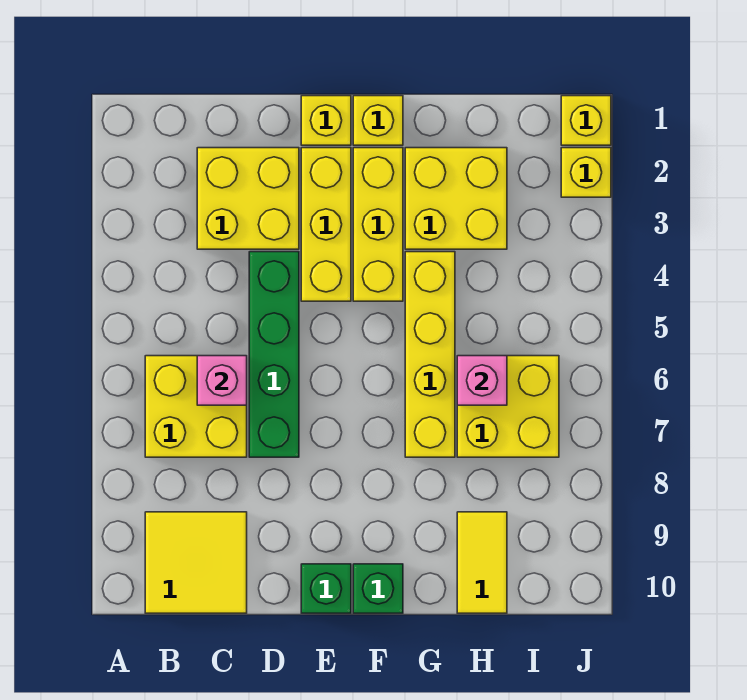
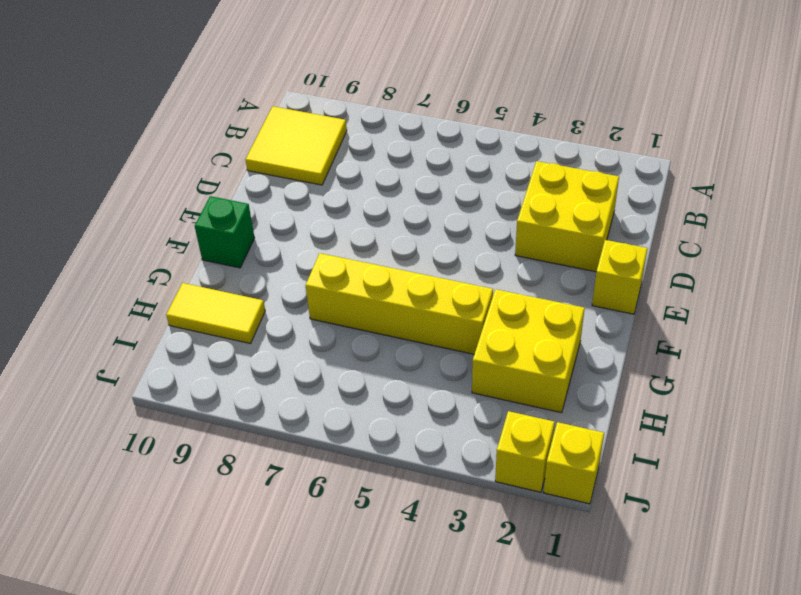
none -> yellow 2x2 brick [145,356,247,457]
none -> green 1x4 brick [249,252,299,457]
none -> yellow 1x3 brick [301,148,351,301]

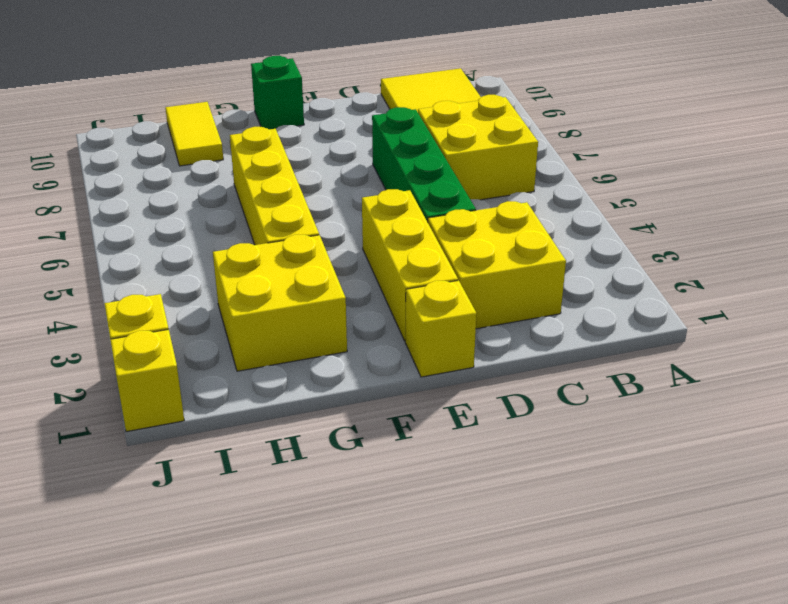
none -> green 1x1 brick [301,564,351,613]
none -> yellow 1x1 brick [353,96,403,145]
none -> yellow 1x3 brick [353,148,403,301]

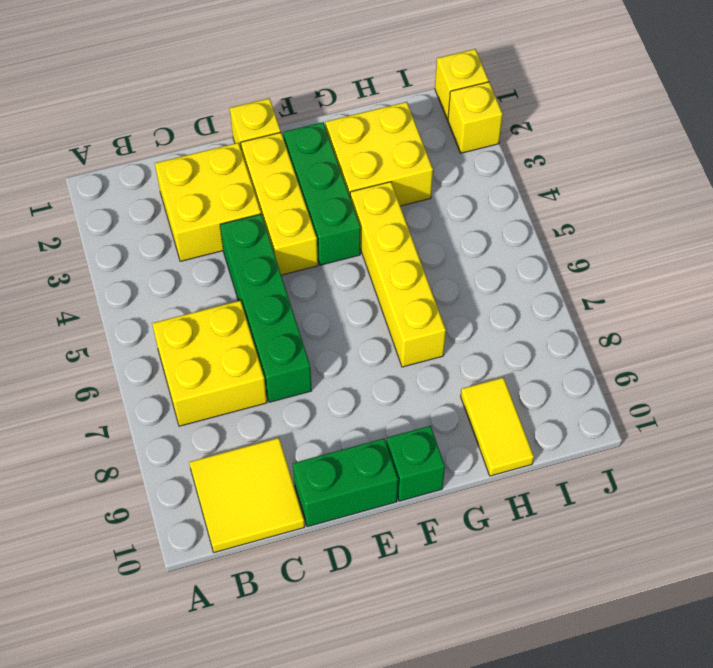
green 1x2 brick [293,438,398,527] -> green 1x1 brick [301,564,351,613]
green 1x3 brick [283,122,361,265] -> yellow 1x3 brick [353,148,403,301]
none -> yellow 1x1 brick [353,96,403,145]
none -> yellow 2x2 brick [457,356,559,457]
none -> pink 1x1 brick [197,356,247,405]

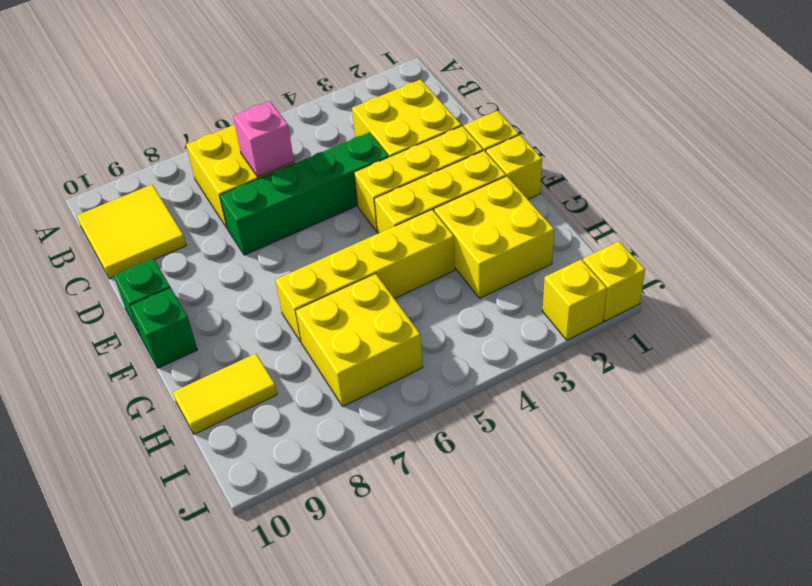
none -> pink 1x1 brick [457,356,507,405]

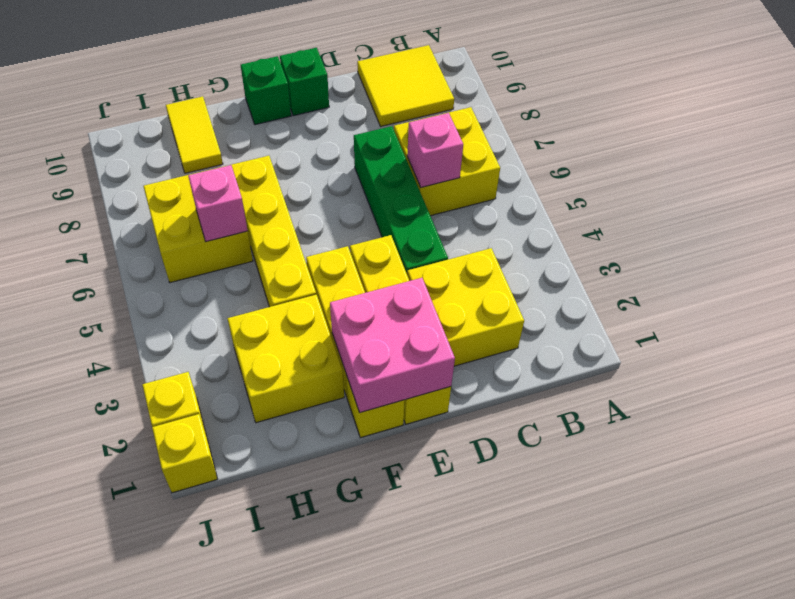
pink 2x2 brick [330,278,455,413] -> none

